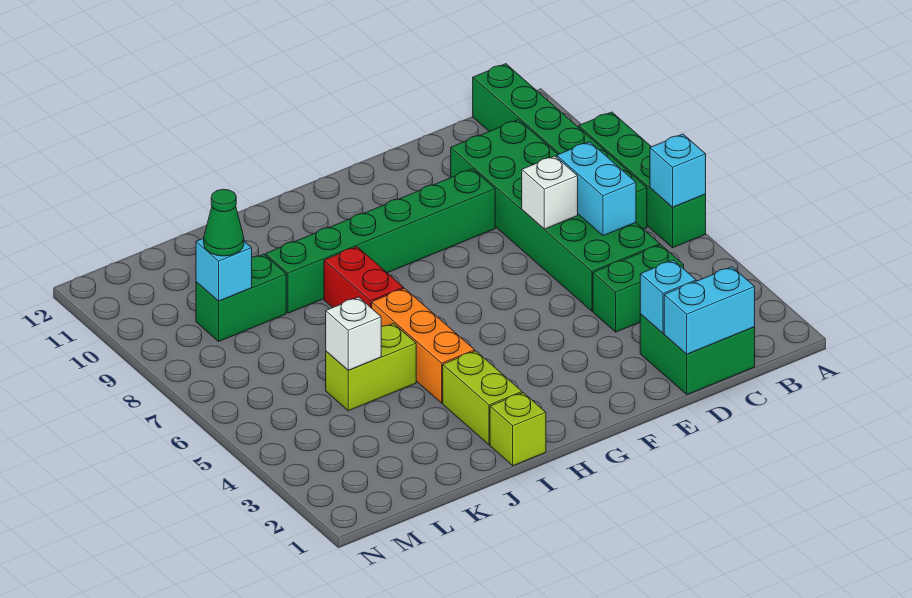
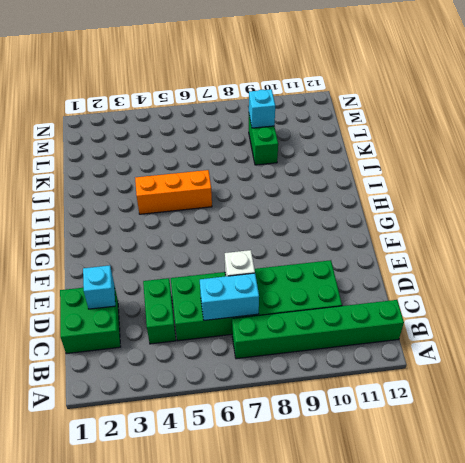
none -> green 1x4 brick [579,112,706,248]
none -> green 1x6 brick [266,169,495,313]
none -> lime 1x1 brick [490,393,546,466]

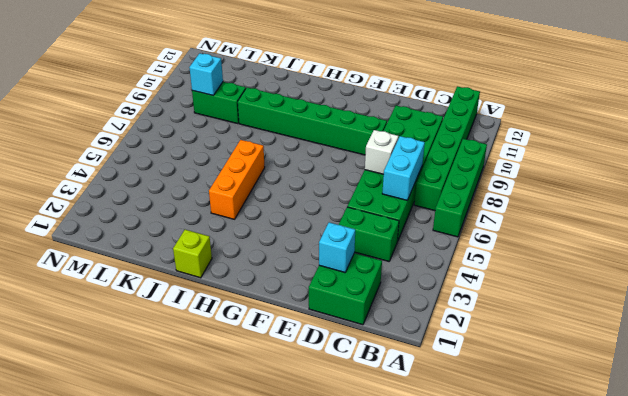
none -> lime 1x2 brick [443,351,522,445]
none -> red 1x2 brick [324,247,404,308]
none -> lime 1x2 brick [326,323,416,411]

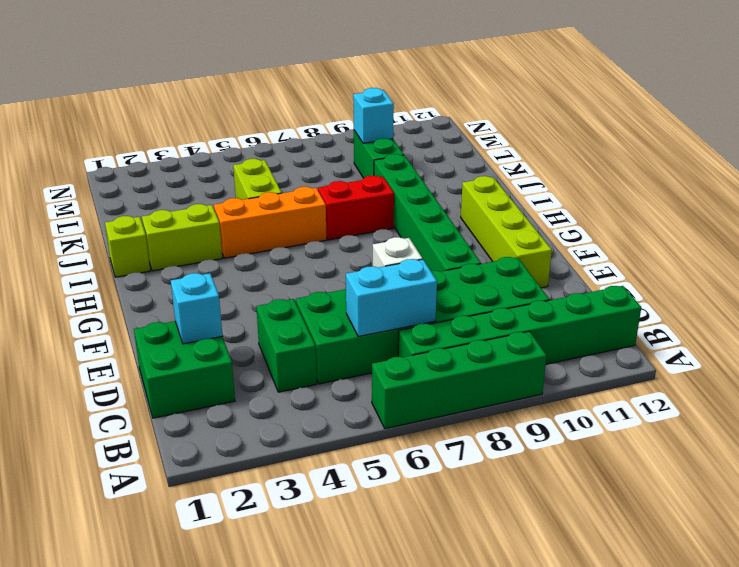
lime 1x4 brick [461,176,552,288] -> none
none -> cyan 1x1 brick [650,134,706,207]
none -> cyan 1x2 brick [664,267,755,354]
none -> white 1x1 brick [326,297,381,370]

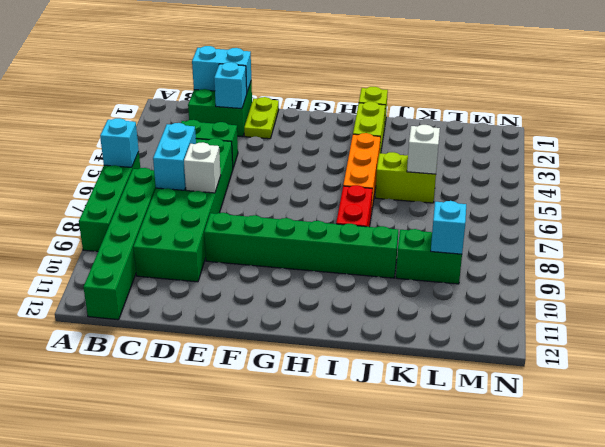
lime 1x2 plate [244,97,279,139] -> none
none -> green 1x1 cone [204,189,244,256]

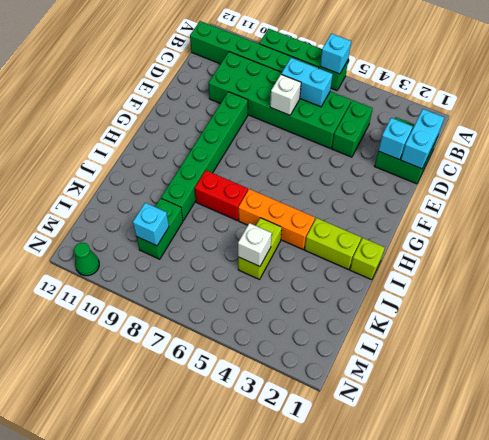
green 1x1 cone [74,243,99,276] -> green 1x1 cone moved to [204,189,244,256]

